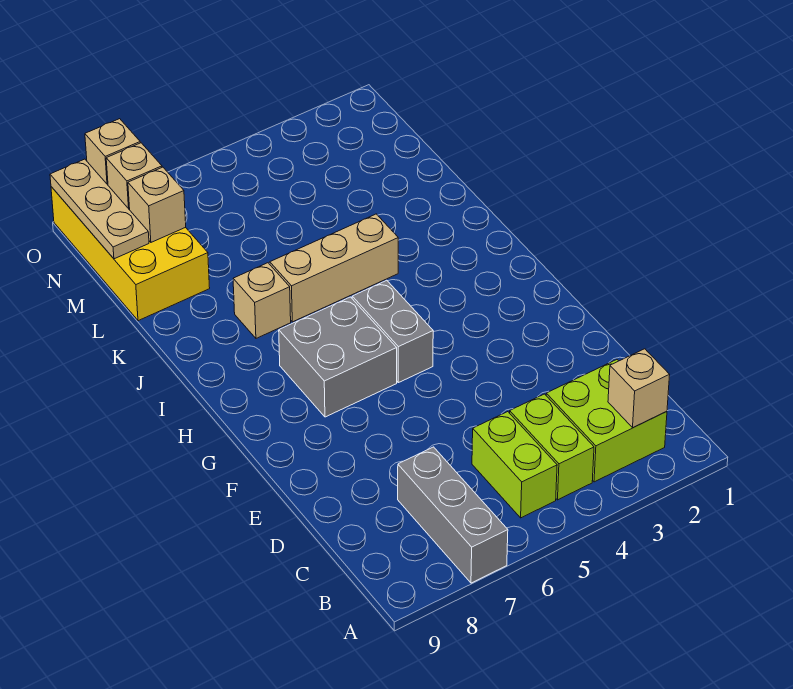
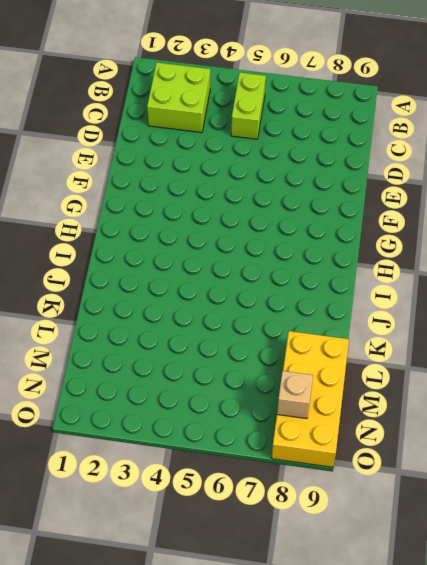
none -> grey 1x3 brick [398,447,508,583]
none -> lime 1x2 brick [510,394,594,500]
none -> grey 1x2 brick [352,280,433,383]

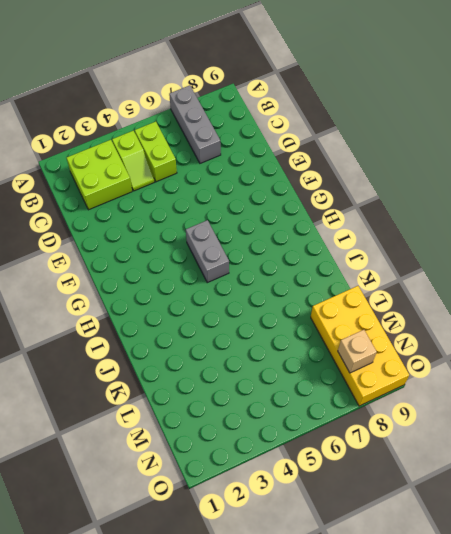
lime 1x2 slope [112,131,155,191] -> lime 1x2 brick [510,394,594,500]
none -> grey 2x2 brick [279,297,397,417]
none -> tan 1x3 brick [270,214,398,322]
none -> tan 1x1 brick [233,263,291,338]

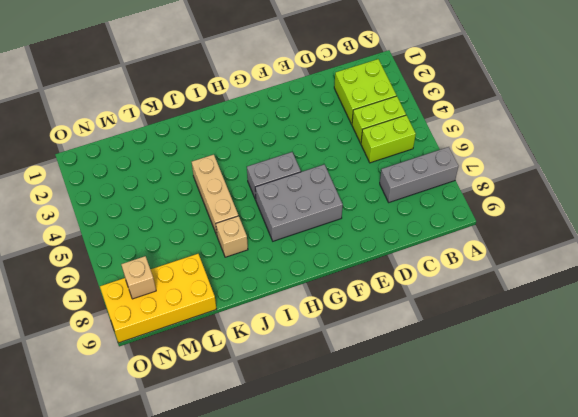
grey 2x3 brick [255,164,343,241] -> grey 2x2 brick [279,297,397,417]
none -> tan 1x1 brick [608,349,670,428]
none -> tan 1x1 brick [128,167,186,242]
none -> tan 1x3 plate [50,159,149,259]

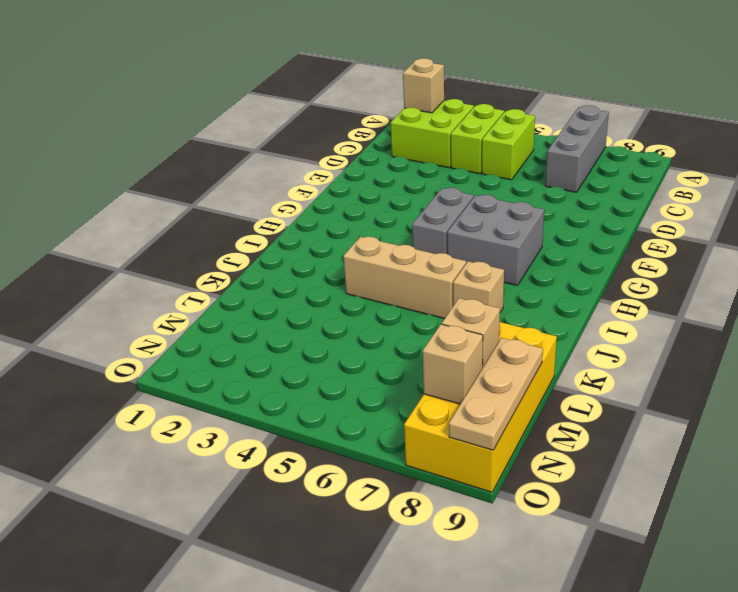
none -> tan 1x1 brick [85,119,140,185]

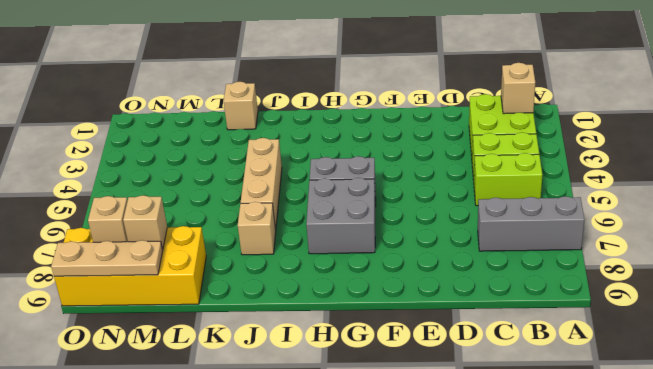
tan 1x1 brick [224,82,258,130] -> tan 1x1 brick moved to [85,119,140,185]

